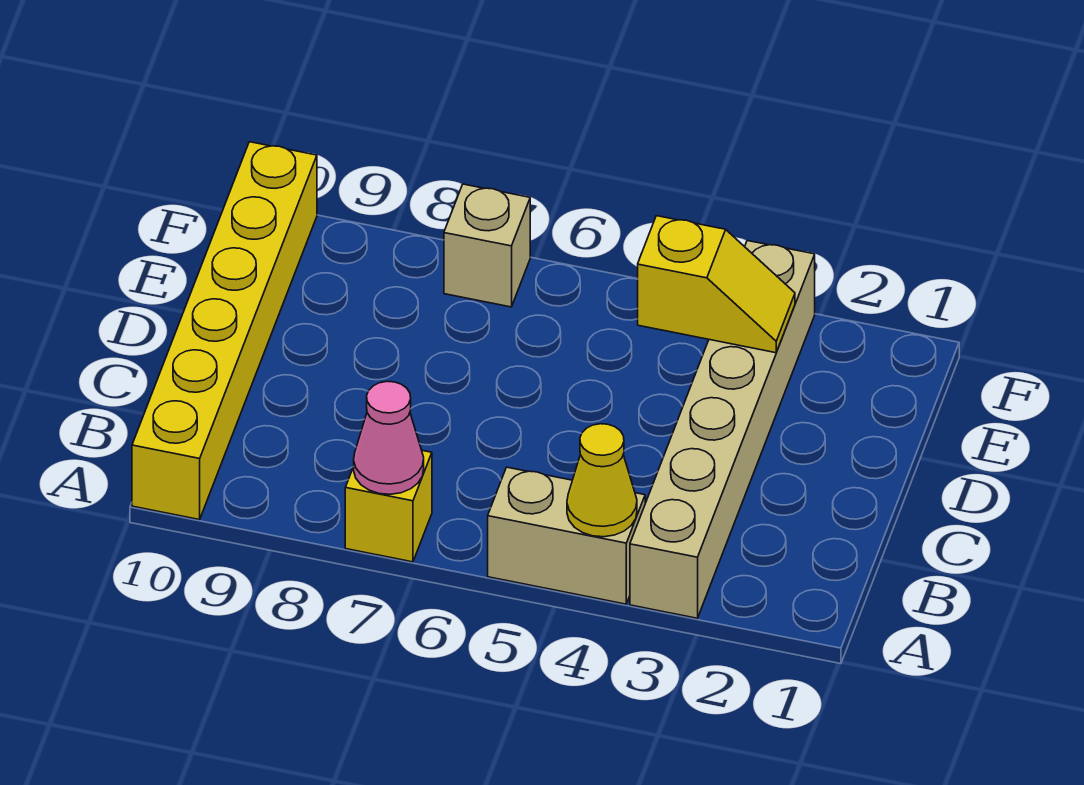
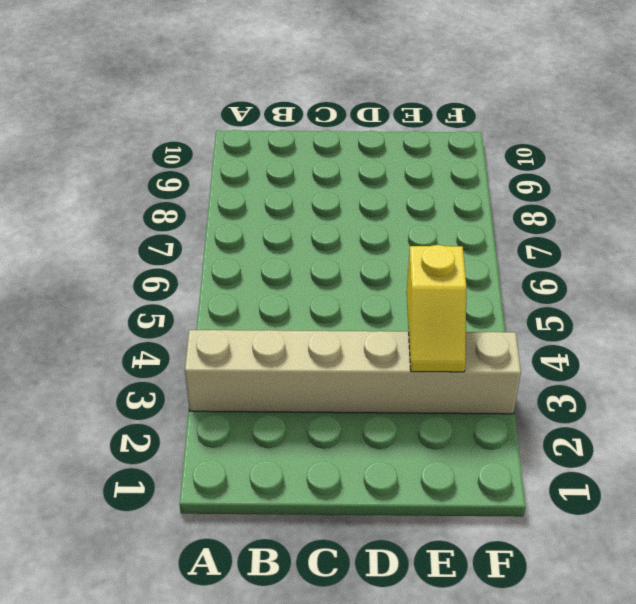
none -> tan 1x2 brick [488,467,645,604]
none -> yellow 1x1 brick [345,451,432,562]

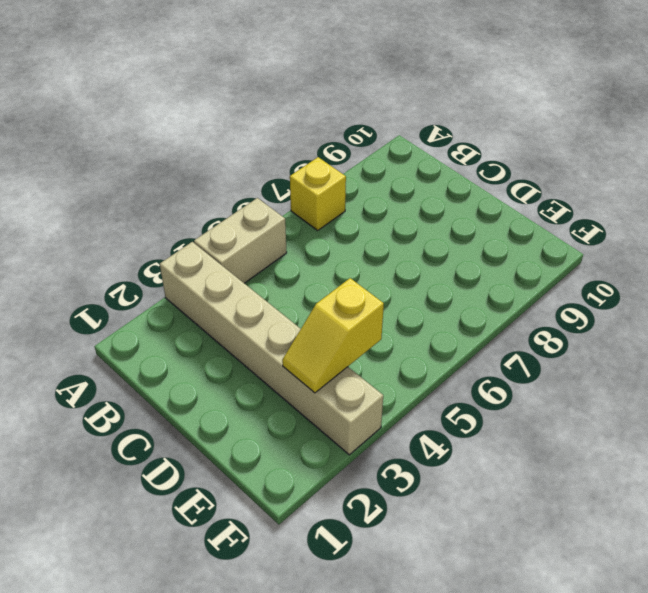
none -> yellow 1x6 brick [132,142,317,520]
none -> tan 1x1 brick [444,184,530,307]

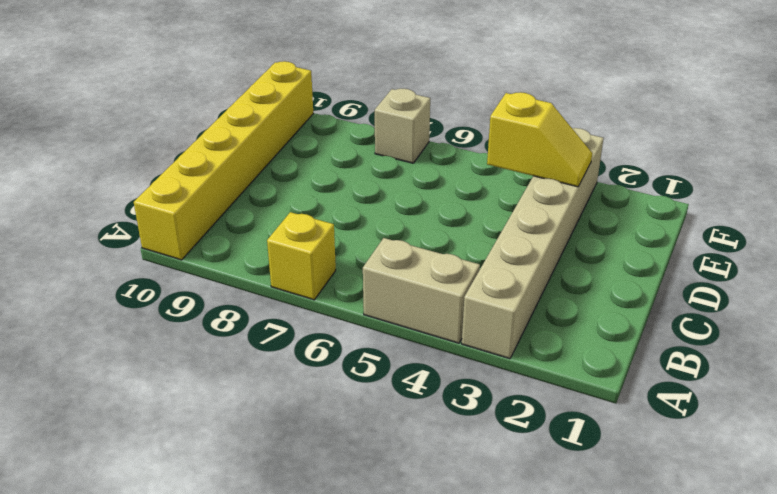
none -> yellow 1x1 cone [567,424,637,537]
none -> pink 1x1 cone [353,381,424,494]

